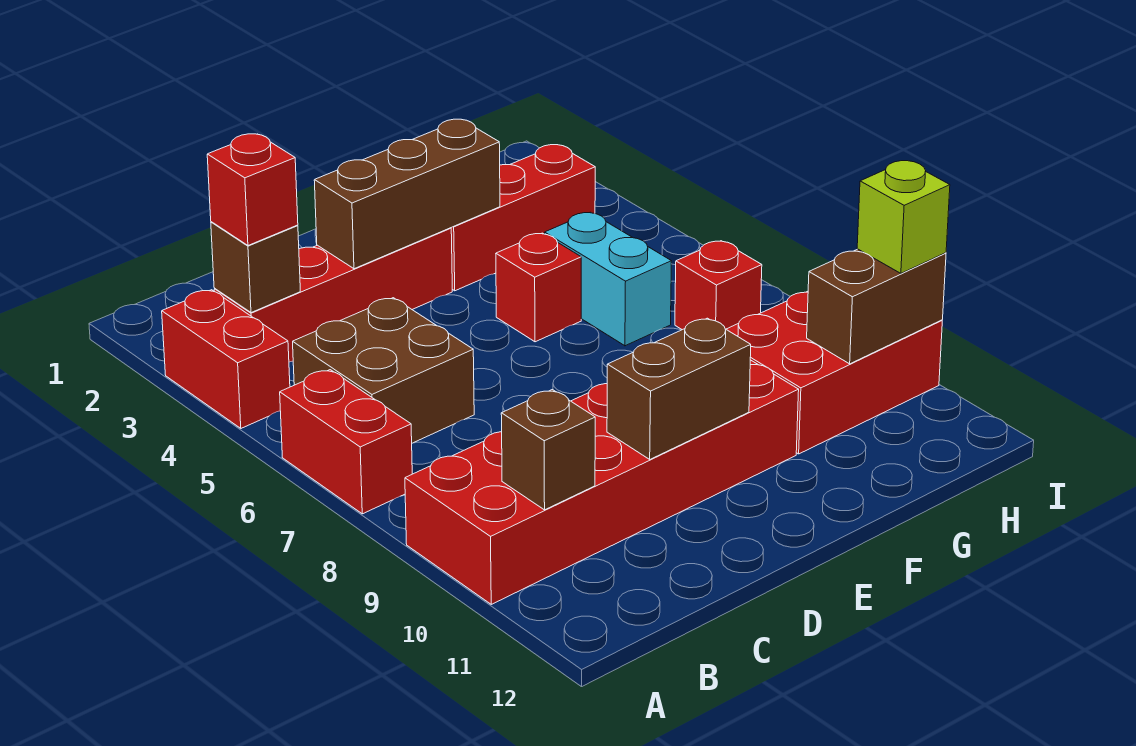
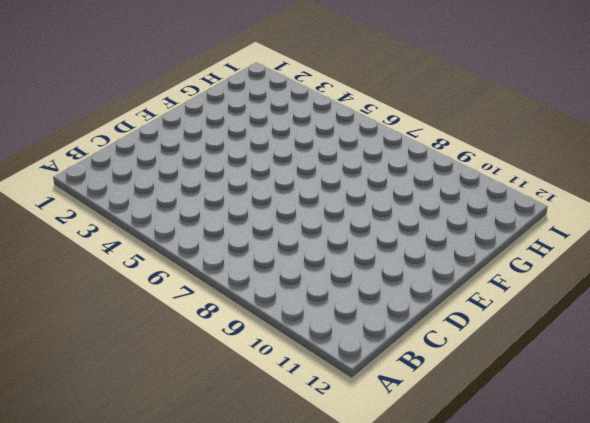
none -> red 1x2 brick [162,290,290,428]
none -> red 1x2 brick [280,370,412,514]
none -> red 2x6 brick [405,360,799,604]

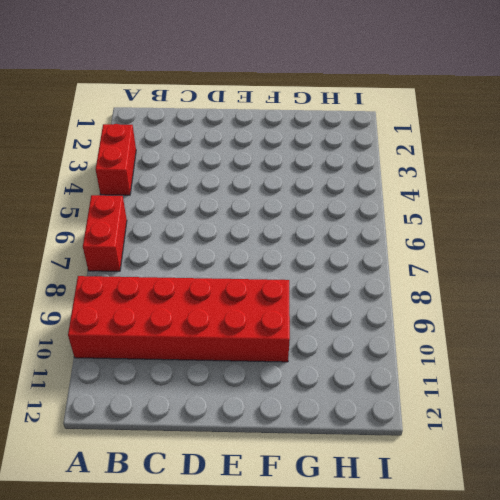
none -> red 1x4 brick [214,228,452,362]
none -> brown 2x2 brick [293,298,474,443]
none -> red 1x3 brick [451,145,595,291]

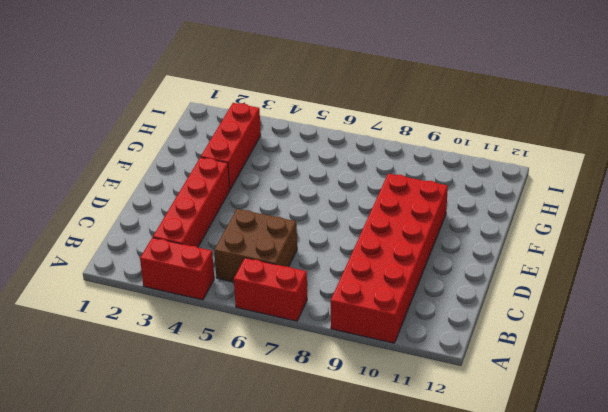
none -> red 1x1 brick [496,233,581,342]
none -> cyan 1x2 brick [545,212,671,346]
none -> red 2x3 brick [726,291,942,454]

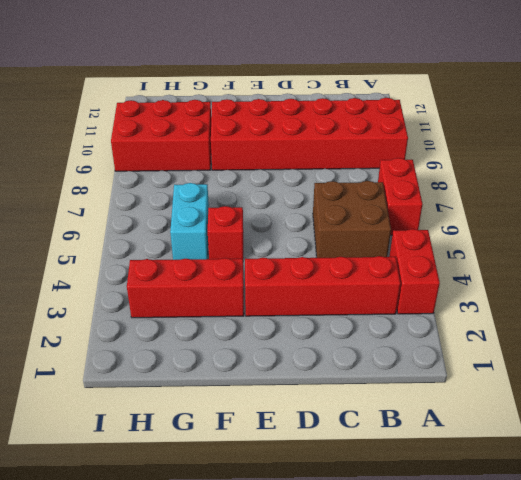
none -> red 1x1 brick [675,241,762,330]
none -> brown 1x1 brick [211,222,300,313]
none -> brown 1x1 brick [501,390,595,510]

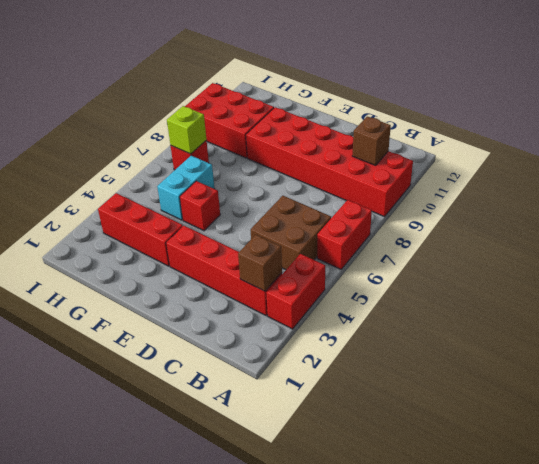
lime 1x1 brick [167,106,206,154] -> lime 1x1 brick moved to [857,161,950,273]
none -> brown 1x3 brick [314,119,500,269]
none -> brown 1x2 brick [607,318,751,459]
none -> brown 1x2 brick [807,249,946,364]

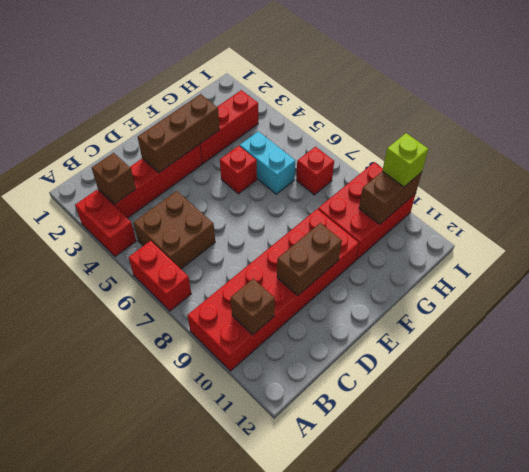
none -> red 1x1 brick [207,134,298,245]

